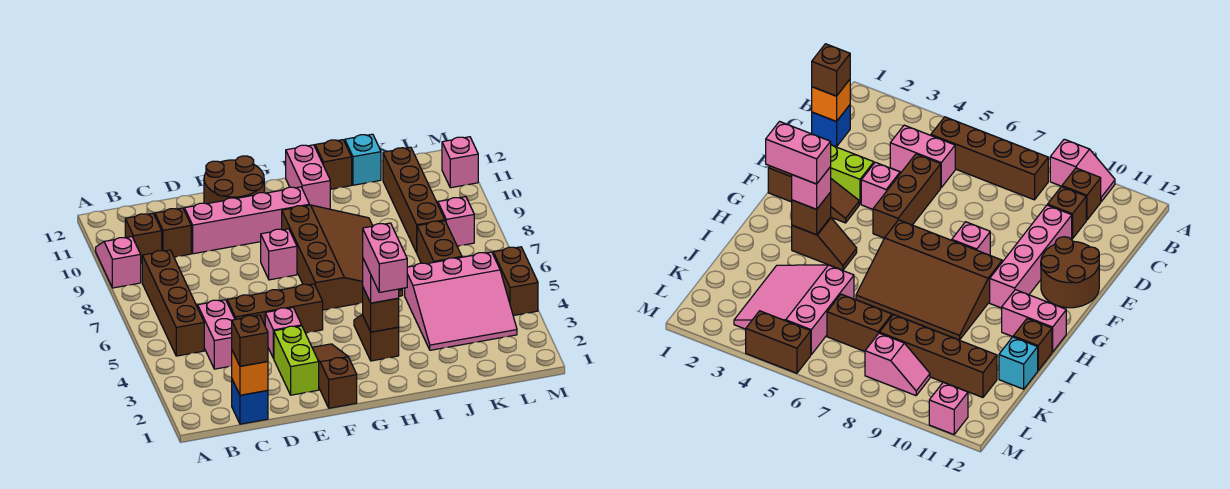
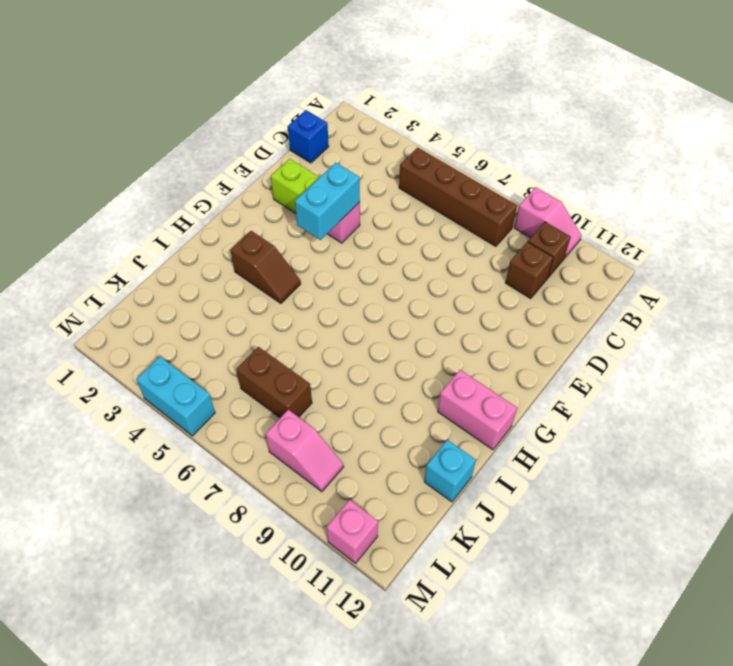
cyan 1x2 brick [295,163,360,240] -> none
cyan 1x2 brick [136,357,215,436] -> brown 1x2 brick [493,247,538,316]
none -> pink 1x2 brick [198,300,235,369]
none -> brown 1x3 brick [227,284,323,333]
none -> pink 1x4 brick [184,187,309,254]

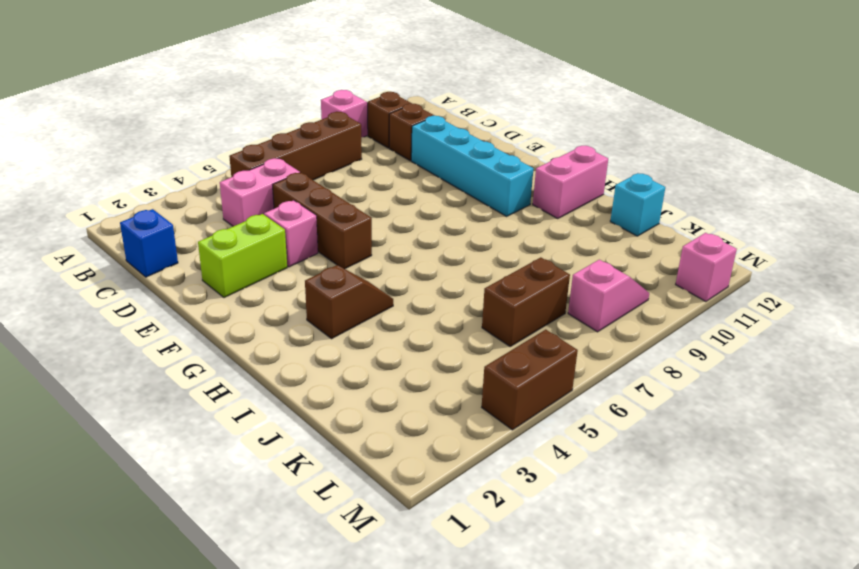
cyan 1x4 brick [411,116,534,216] -> pink 1x4 brick [184,187,309,254]
none -> brown 2x2 round brick [204,156,264,204]
none -> brown 1x3 slope [312,344,357,408]
none -> pink 1x1 brick [261,229,297,280]

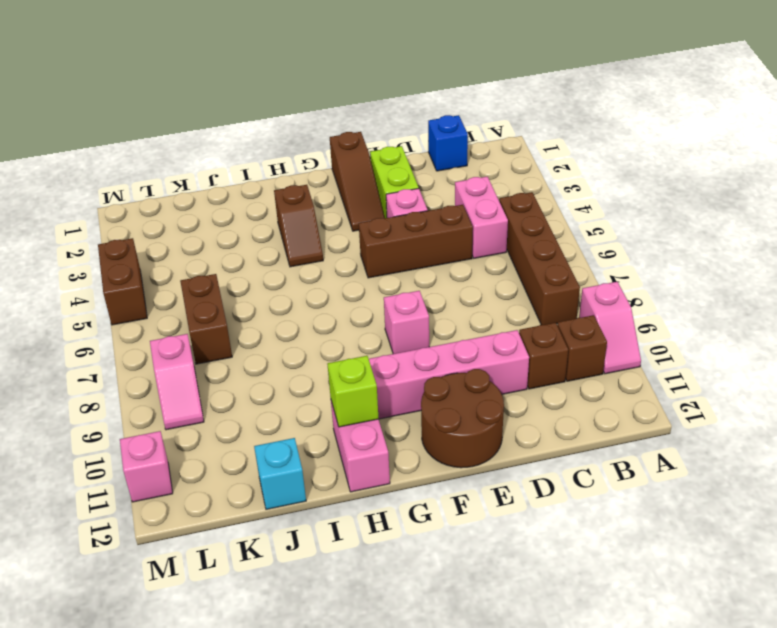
lime 1x1 brick [328,356,379,427] -> none
none -> brown 3x4 slope [282,205,403,310]
none -> brown 1x1 brick [315,140,352,189]
none -> pink 3x3 slope [405,252,517,350]

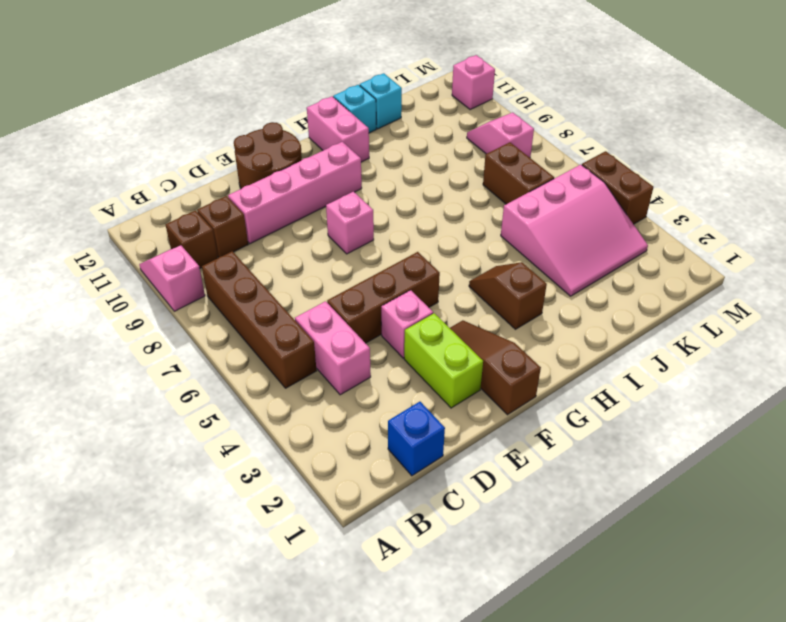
cyan 1x1 brick [333,85,376,133] -> brown 1x1 brick [315,140,352,189]
none -> brown 3x4 slope [282,205,403,310]
none -> brown 1x4 brick [383,147,445,253]
none -> orange 1x1 brick [232,351,268,395]

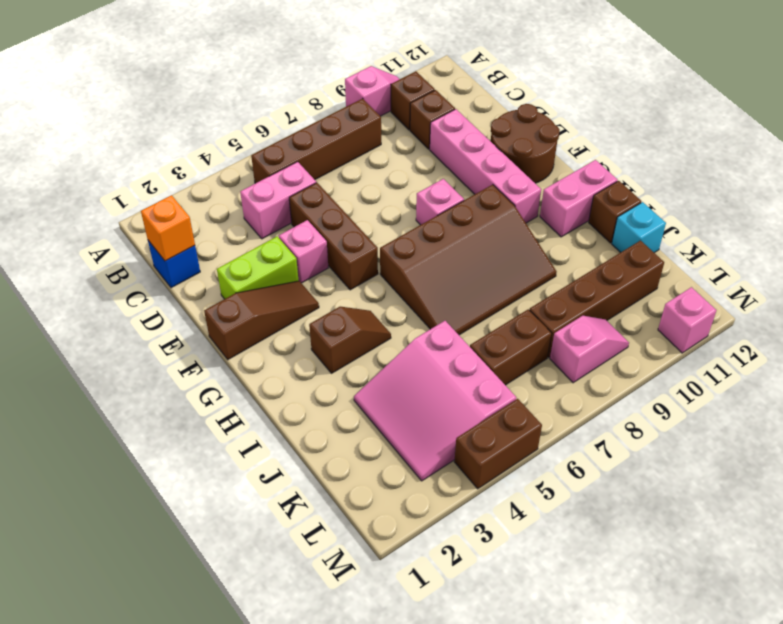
none -> brown 1x1 brick [362,288,399,332]
none -> brown 1x1 brick [232,315,268,366]
none -> pink 1x1 brick [363,259,399,303]

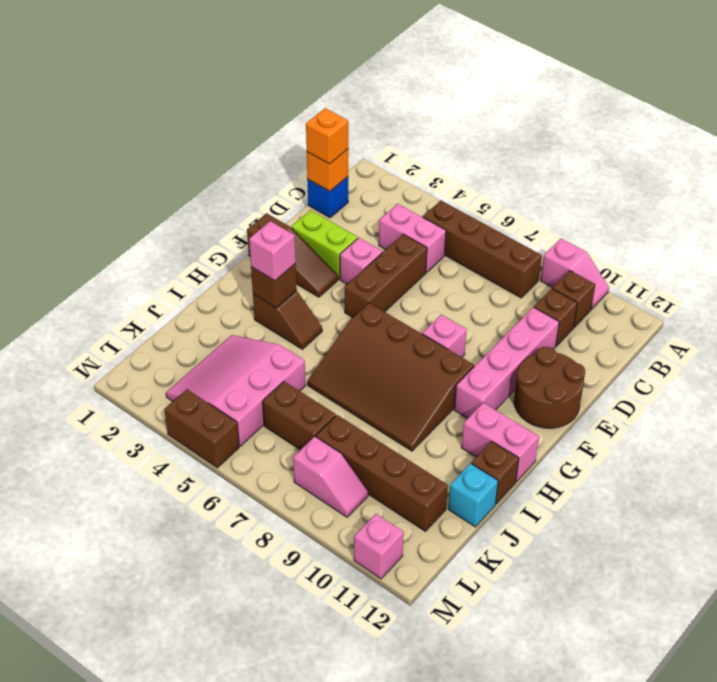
orange 1x1 brick [306,108,348,164] -> brown 1x1 brick [232,315,268,366]
none -> pink 1x2 brick [363,223,407,292]

